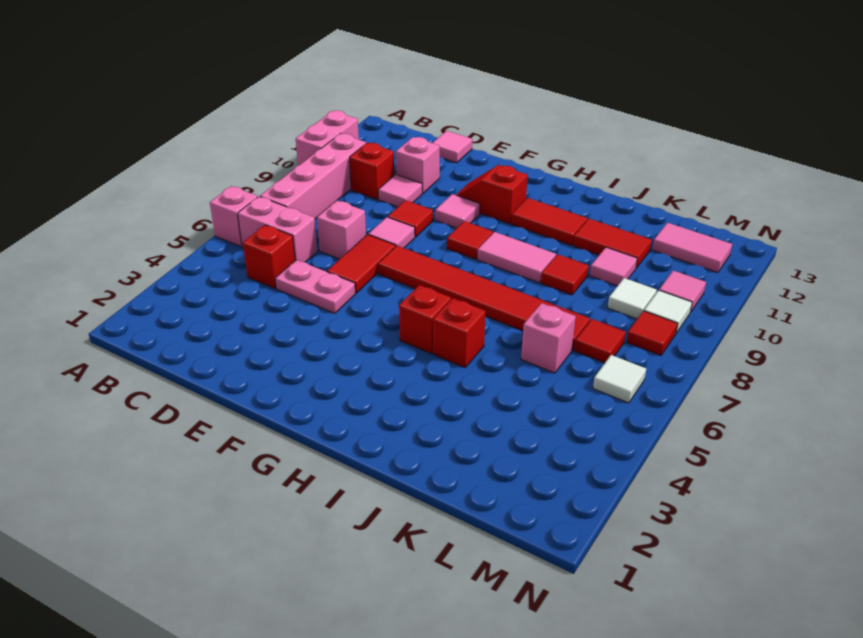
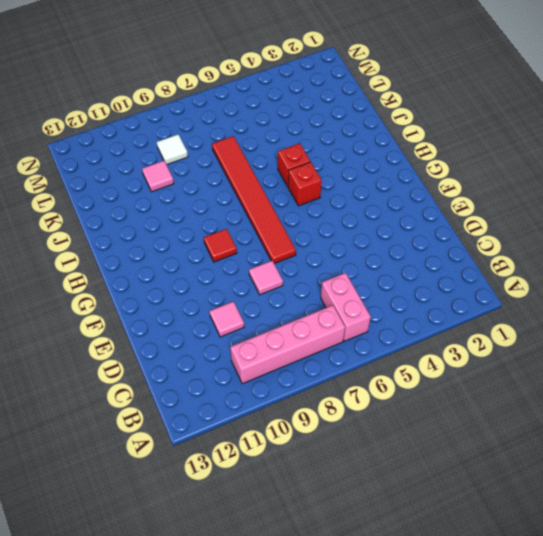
none -> pink 1x1 brick [210,186,258,246]
none -> pink 1x2 brick [296,110,359,165]
none -> red 1x1 brick [243,225,295,288]
none -> red 1x1 brick [350,143,394,199]

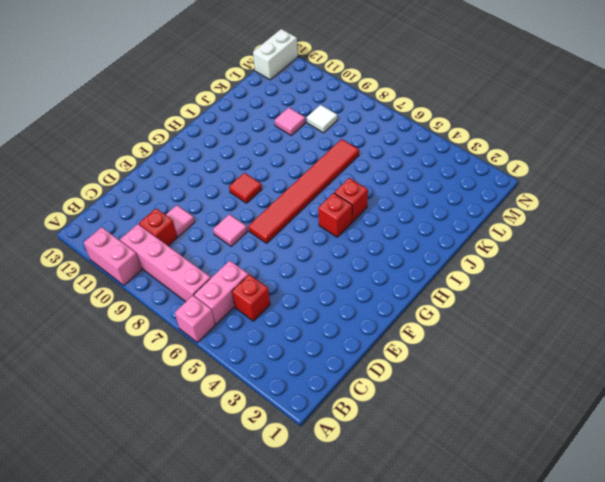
white 1x2 brick [253,29,298,80] -> none
none -> pink 1x2 plate [275,260,355,313]
none -> pink 1x1 brick [317,200,366,259]
none -> pink 1x1 brick [396,137,440,193]
none -> pink 1x1 tile [433,131,472,163]

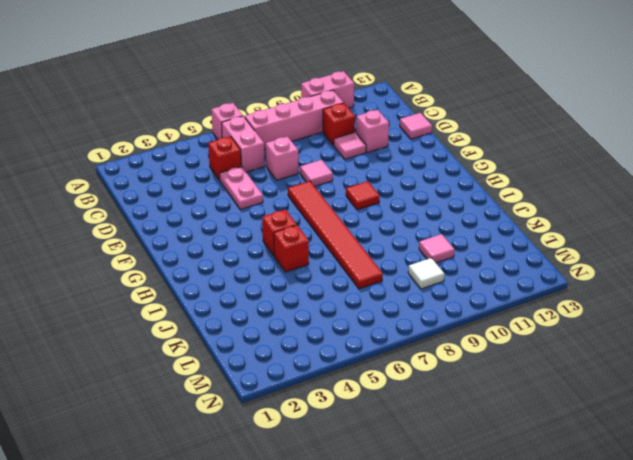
none -> red 1x2 tile [327,235,396,293]
none -> red 1x1 tile [388,200,433,237]
none -> pink 1x1 tile [435,194,480,228]
none -> red 1x2 slope [456,165,528,224]

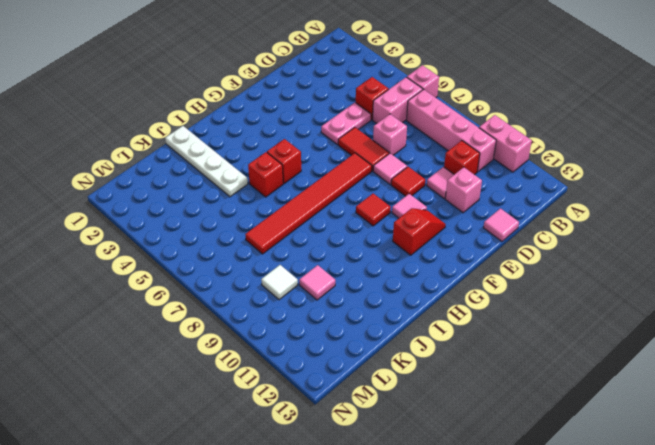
white 1x4 plate [165,126,248,197] -> none
none -> pink 1x2 tile [477,232,556,283]
none -> red 1x2 tile [512,198,587,245]
none -> red 1x1 tile [541,254,589,295]
none -> red 1x2 tile [573,219,652,268]

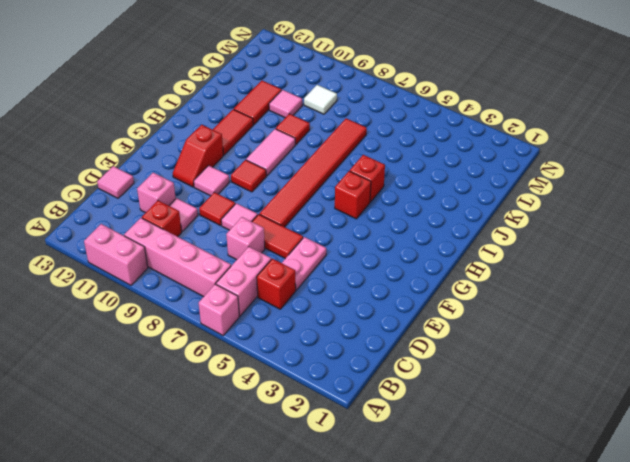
none -> pink 1x1 brick [521,303,576,373]
none -> red 1x1 tile [574,319,626,363]
none -> pink 1x2 tile [653,223,732,273]
none -> white 1x1 tile [593,355,646,403]

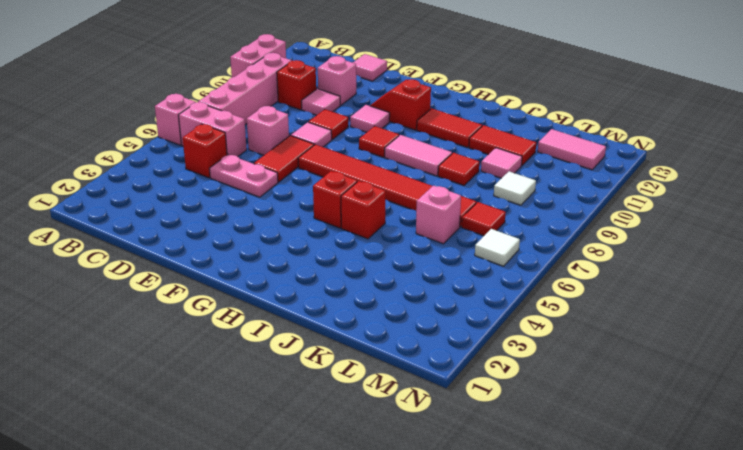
none -> red 1x1 tile [627,311,678,355]
none -> white 1x1 tile [644,290,692,333]
none -> pink 1x1 tile [659,271,706,312]

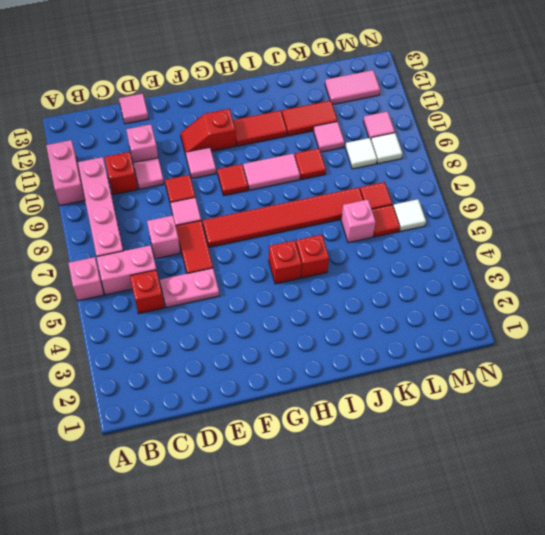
red 1x1 tile [372,205,400,237] -> red 1x1 tile moved to [627,311,678,355]

